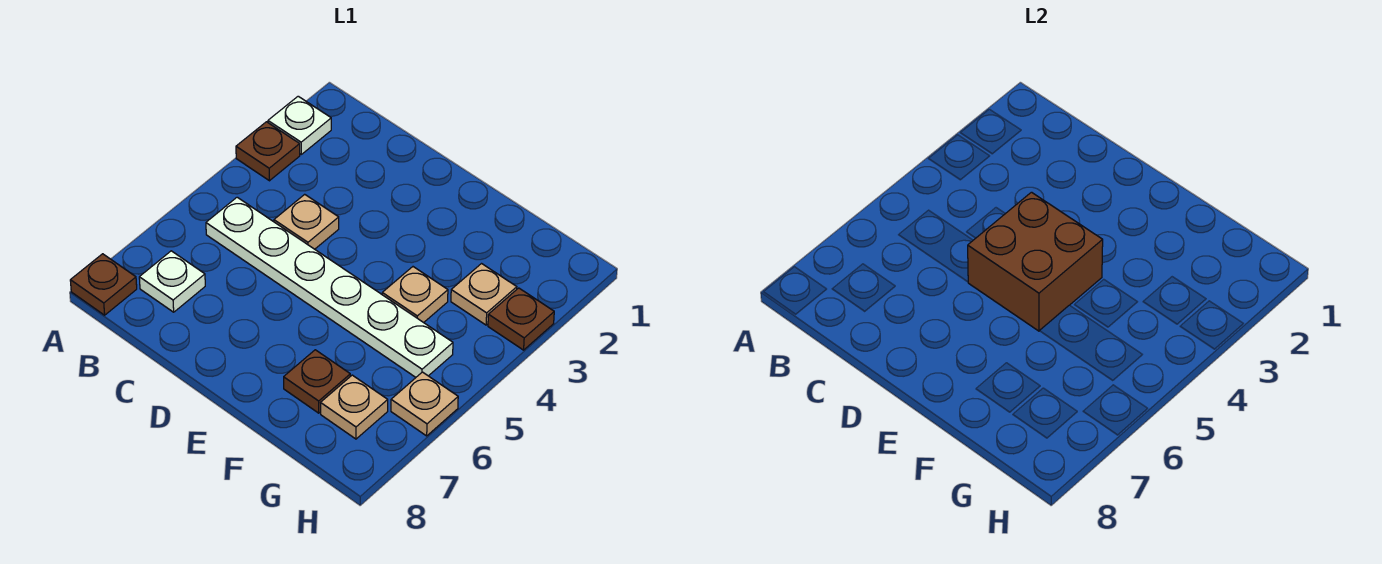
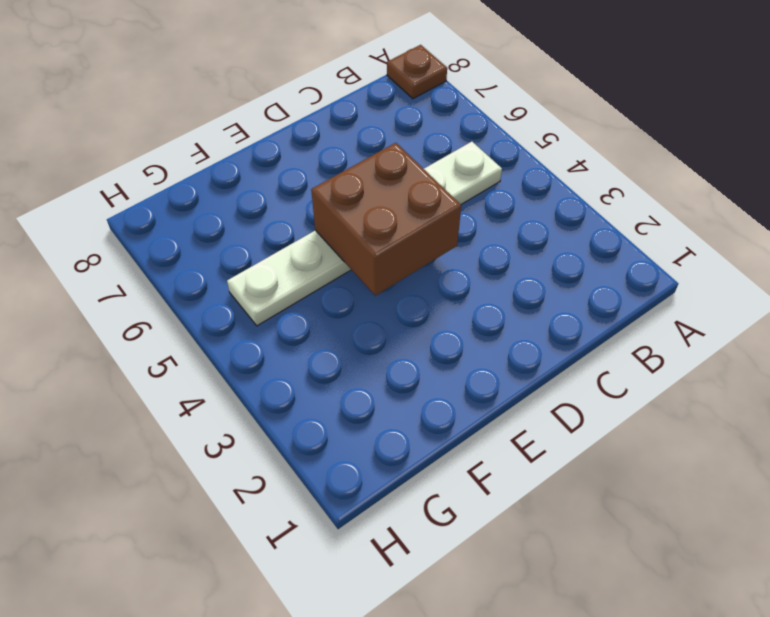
none -> white 1x1 plate [268,96,331,154]
none -> brown 1x1 plate [236,122,300,181]
none -> white 1x1 plate [139,251,205,312]

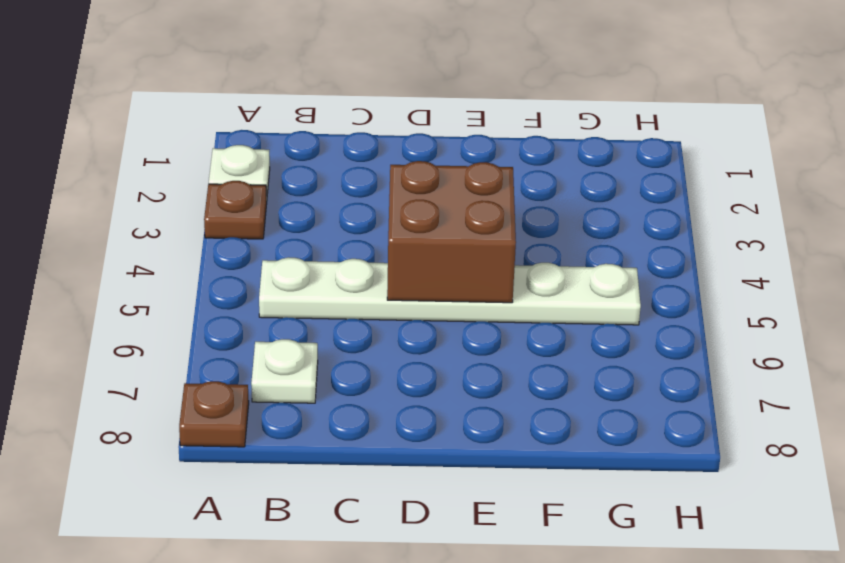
none -> tan 1x1 plate [274,194,339,249]
none -> tan 1x1 plate [382,267,448,323]
none -> brown 1x1 plate [284,350,350,413]

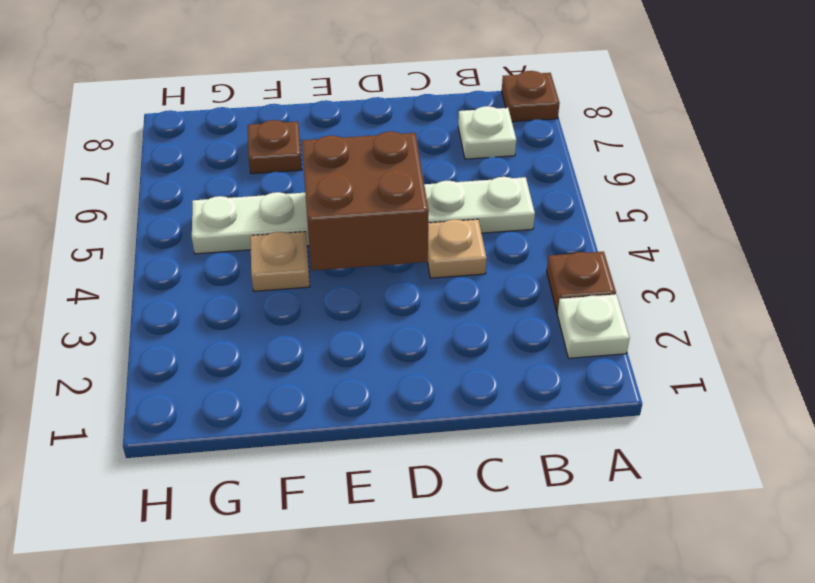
none -> tan 1x1 plate [451,264,517,325]
none -> tan 1x1 plate [321,375,388,439]
none -> brown 1x1 plate [488,288,554,350]

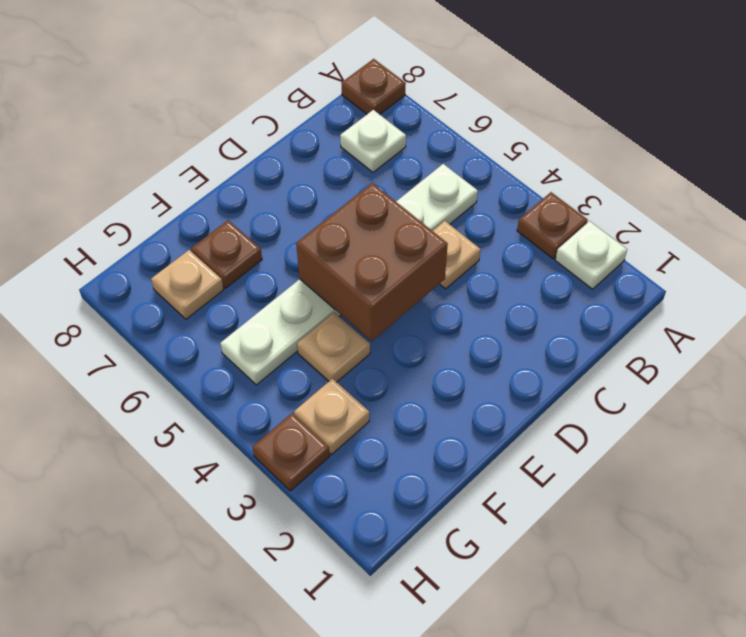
none -> tan 1x1 plate [391,372,458,436]

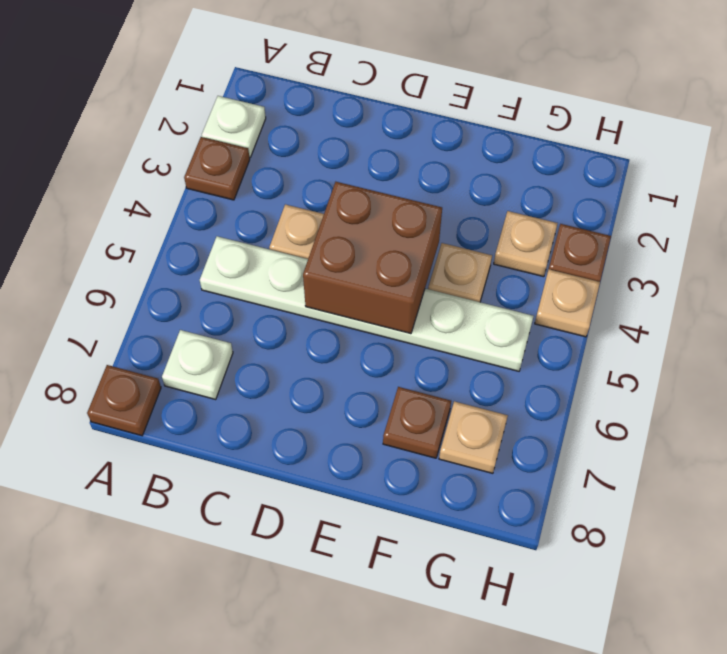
tan 1x1 plate [535,269,600,337] -> tan 1x1 plate moved to [391,372,458,436]

